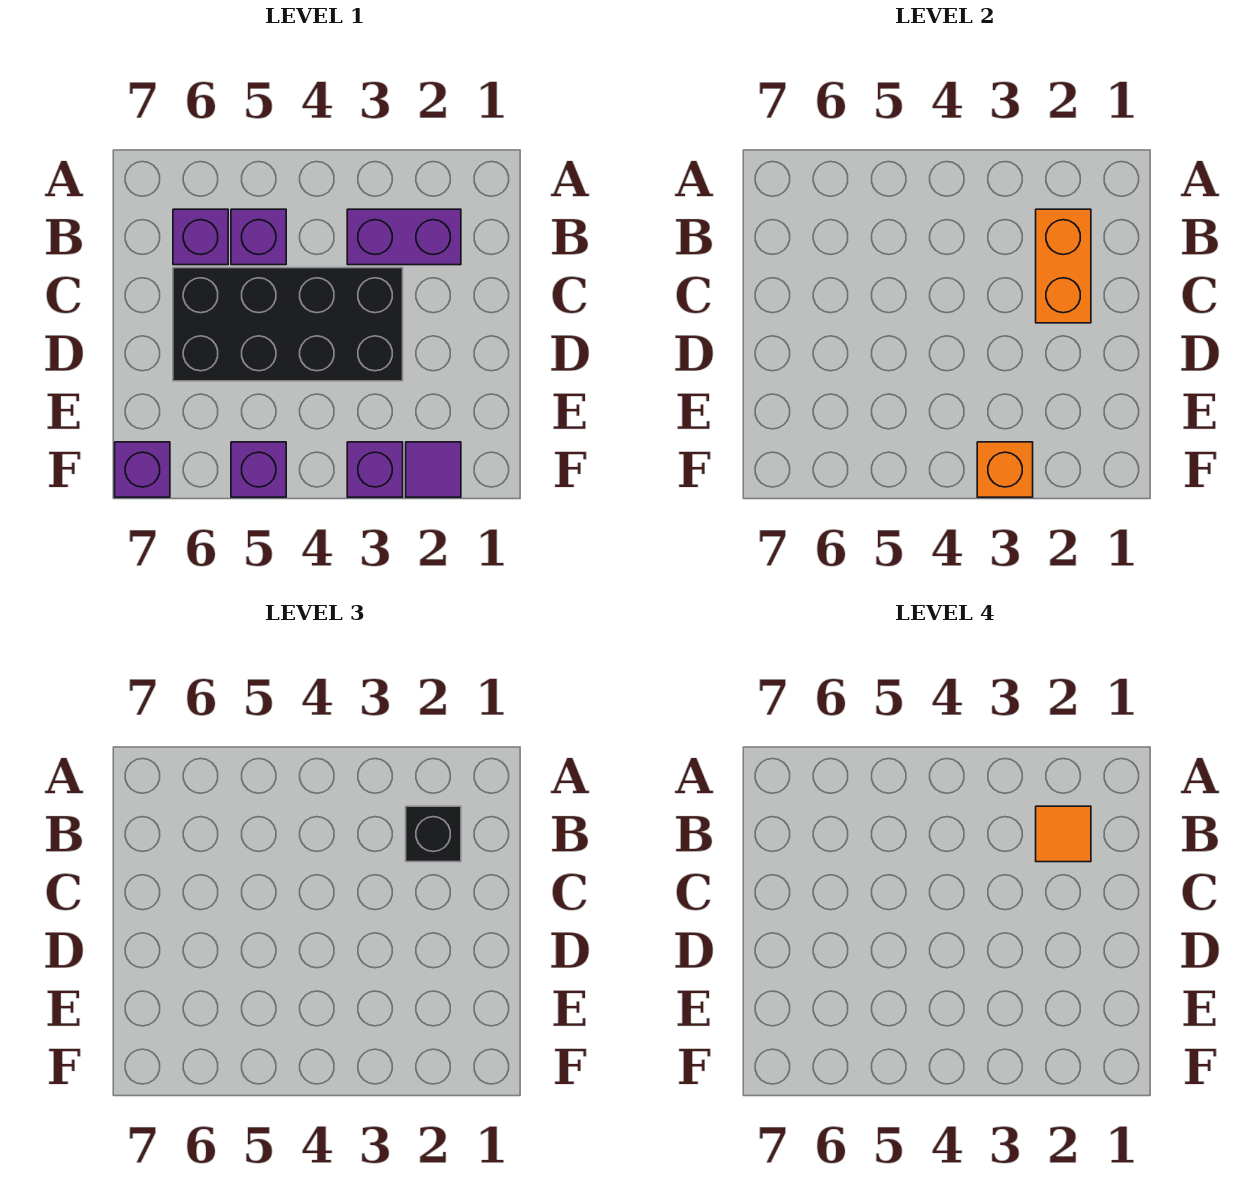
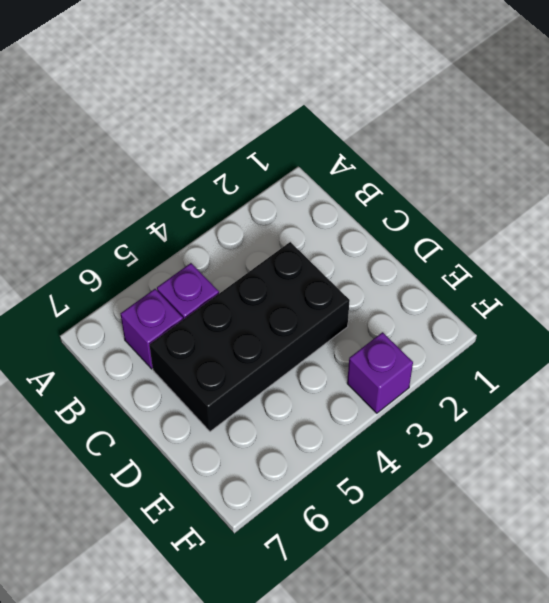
none -> purple 1x2 brick [347,209,461,265]
none -> purple 1x1 tile [406,442,461,497]
none -> purple 1x1 brick [231,442,286,497]

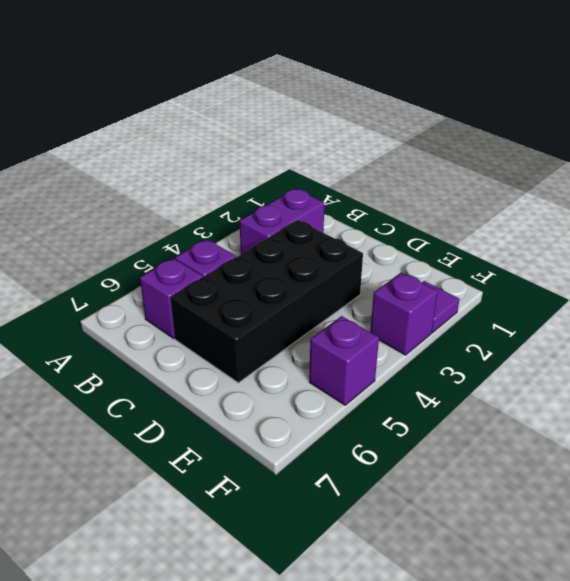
none -> purple 1x1 brick [115,442,170,497]
none -> orange 1x2 brick [1036,209,1091,323]
none -> orange 1x1 brick [977,442,1033,497]

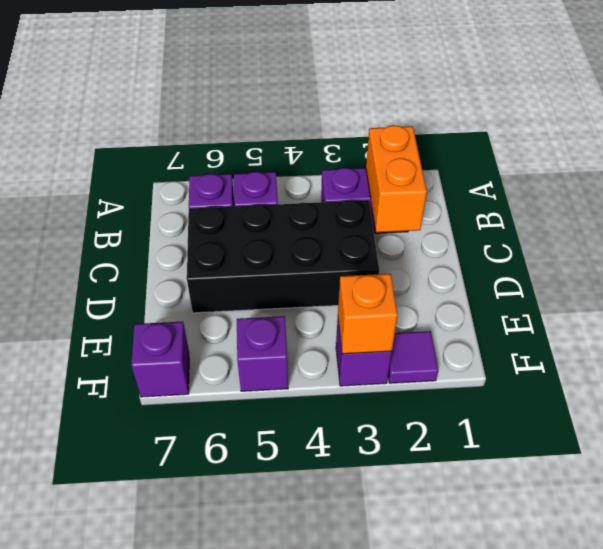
none -> black 1x1 brick [406,806,461,862]
none -> orange 1x1 tile [1036,806,1091,862]

